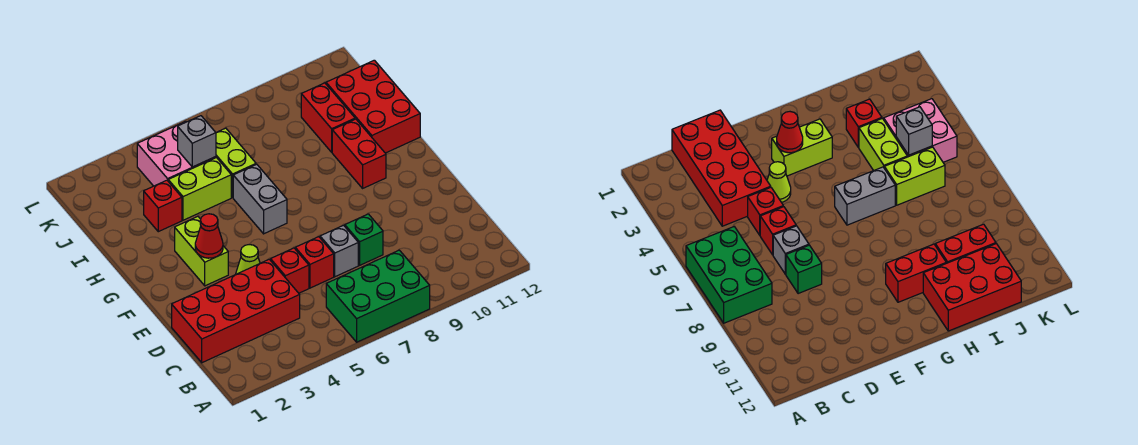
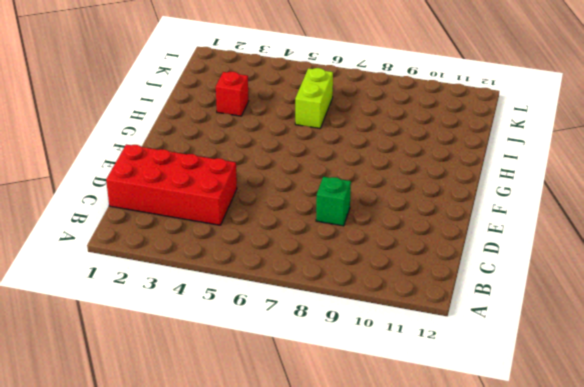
none -> green 2x3 brick [326,250,430,342]
none -> red 1x1 brick [271,248,309,293]
none -> red 1x1 brick [295,237,334,288]

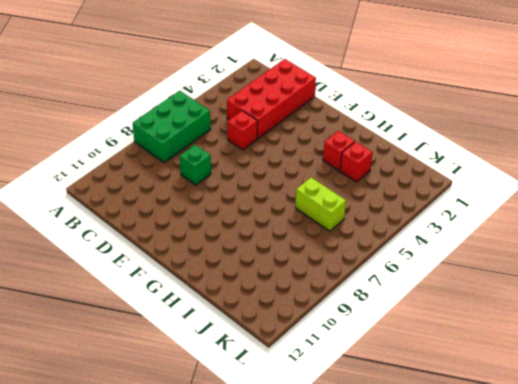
red 1x1 brick [323,131,355,171] -> red 1x1 brick moved to [295,237,334,288]
none -> grey 1x1 brick [320,225,358,277]
none -> lime 1x1 cone [236,245,260,274]
none -> lime 1x2 brick [175,217,228,286]

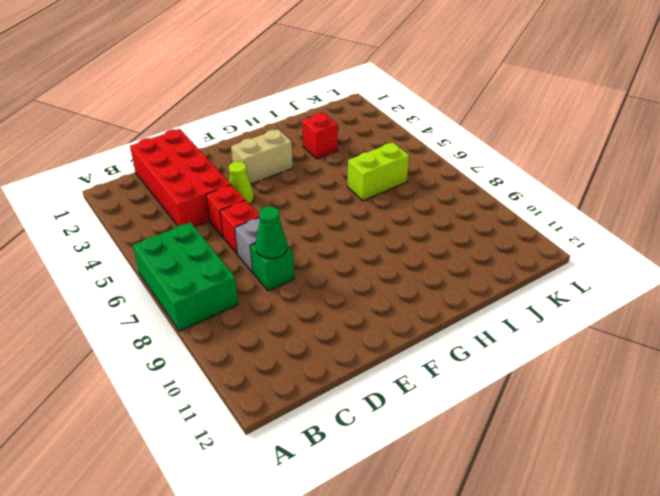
green 1x1 cone [256,206,287,259] -> none
tan 1x2 brick [231,129,293,184] -> lime 1x2 brick [175,217,228,286]
none -> grey 1x2 brick [233,164,287,234]
none -> red 1x2 brick [332,119,386,188]
none -> red 2x3 brick [326,60,420,153]

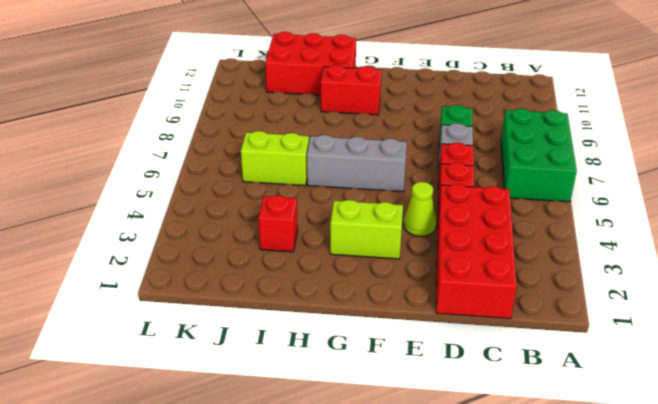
grey 1x3 brick [307,135,407,192] -> grey 1x2 brick [233,164,287,234]
none -> lime 1x2 brick [168,158,231,220]
none -> red 1x2 brick [301,83,355,152]
none -> pink 2x2 brick [137,122,216,186]

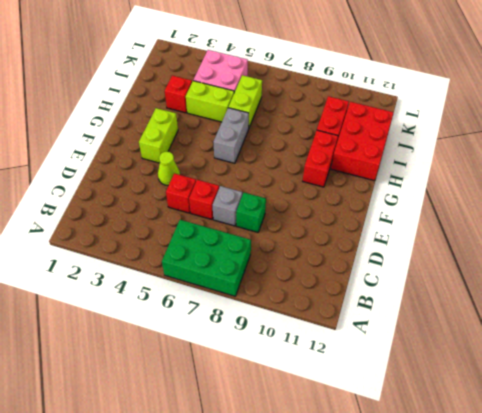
none -> red 2x4 brick [172,259,300,363]
none -> red 1x1 cone [195,214,223,258]
none -> grey 1x1 brick [178,116,216,167]

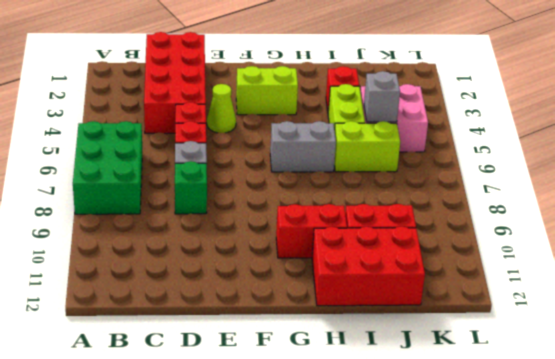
none -> red 1x1 cone [195,214,223,258]

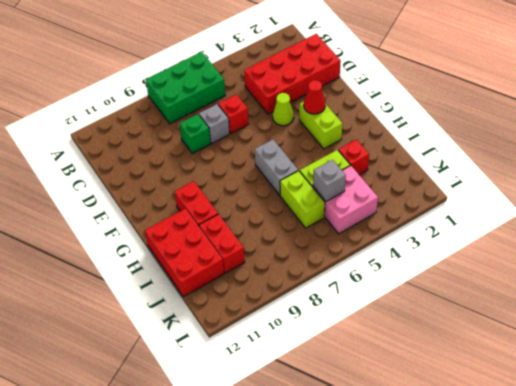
none -> red 1x1 brick [271,248,309,293]

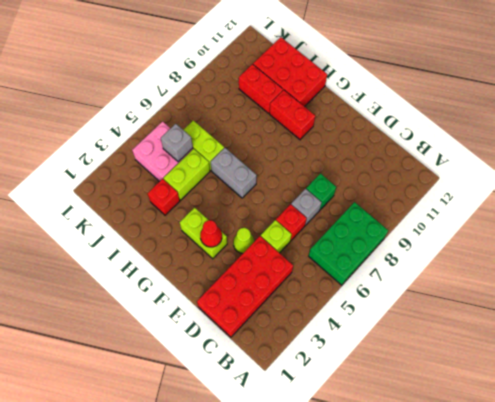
lime 1x1 brick [261,220,292,253] -> red 1x1 brick [271,248,309,293]

